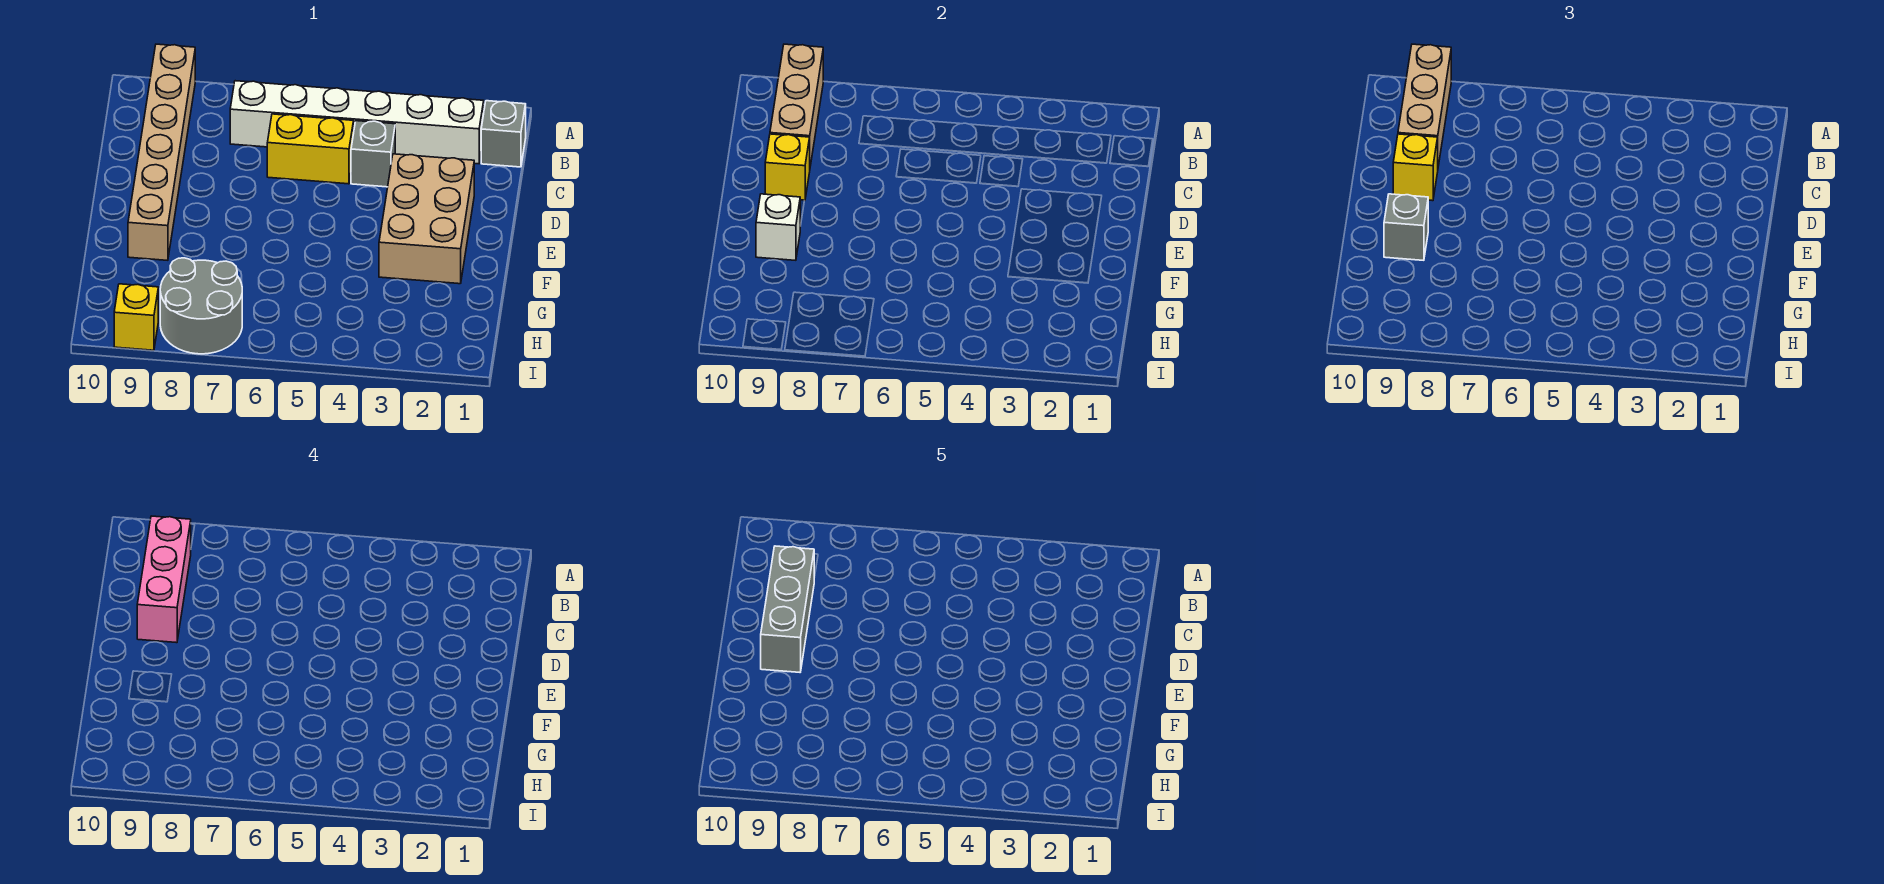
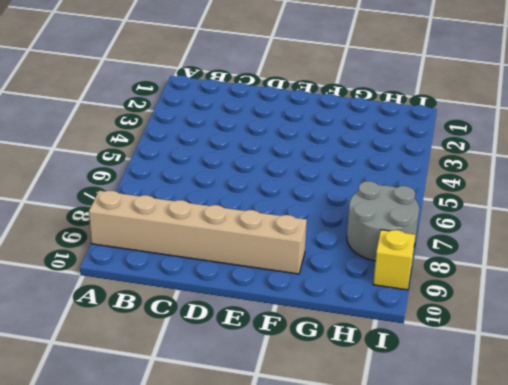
none -> grey 1x1 brick [481,101,526,167]
none -> white 1x6 brick [230,81,484,164]
none -> grey 1x1 brick [351,121,395,187]

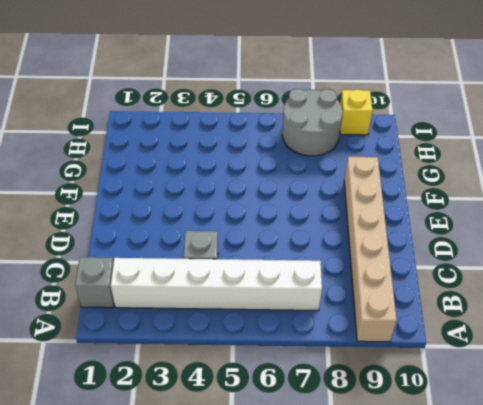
none -> yellow 1x2 brick [267,114,354,184]
none -> tan 2x3 brick [379,154,474,284]
none -> tan 1x3 brick [770,44,823,166]

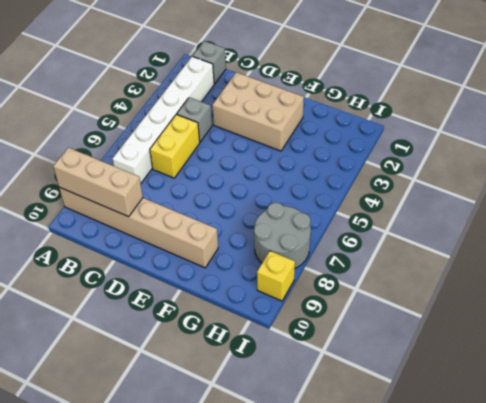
none -> yellow 1x1 brick [765,134,810,201]
none -> white 1x1 brick [756,194,800,260]
none -> tan 1x3 brick [1398,44,1451,166]

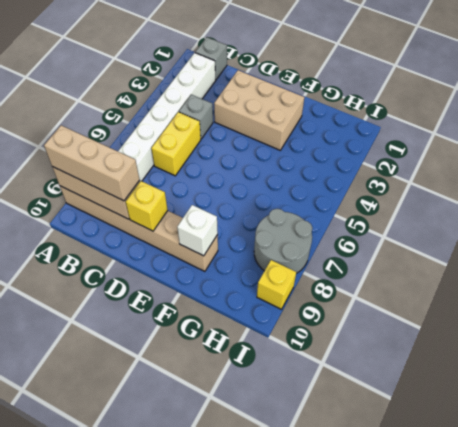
none -> yellow 1x1 brick [1393,134,1438,201]
none -> grey 1x1 brick [1384,194,1428,260]
none -> pink 1x3 brick [137,516,191,643]

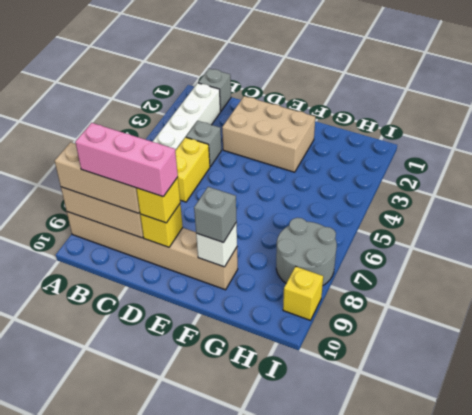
none -> grey 1x3 brick [761,546,814,672]

